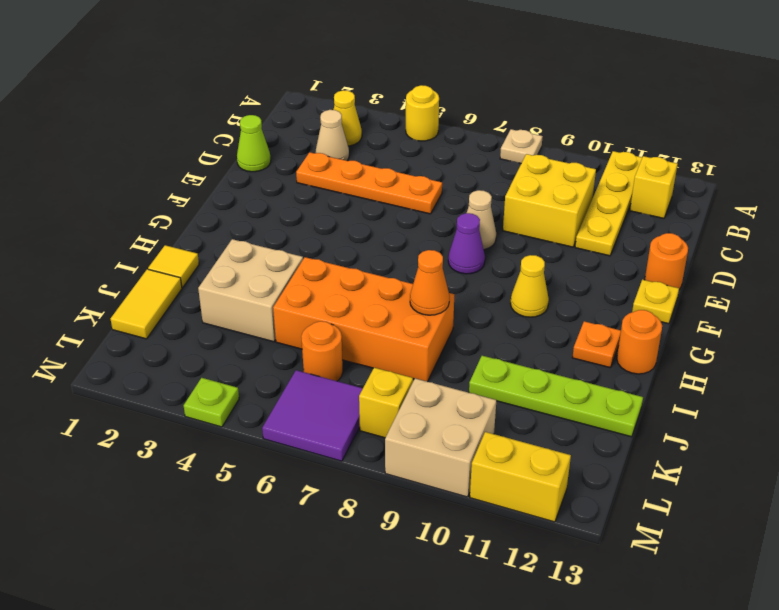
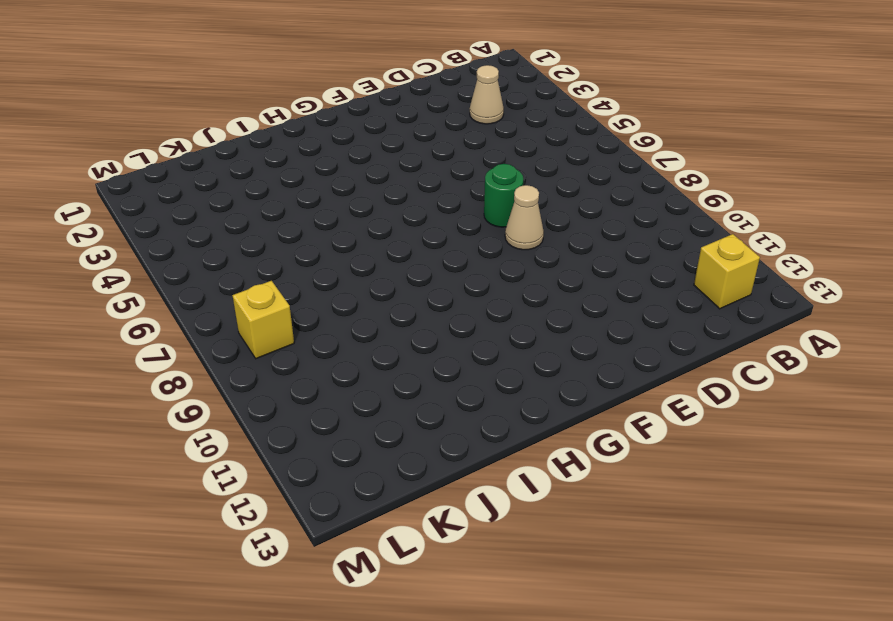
green 1x1 round brick [484,164,523,227] -> none
none -> yellow 1x1 round brick [406,85,439,141]
none -> tan 1x1 plate [500,129,543,163]
none -> yellow 1x4 plate [575,151,642,256]

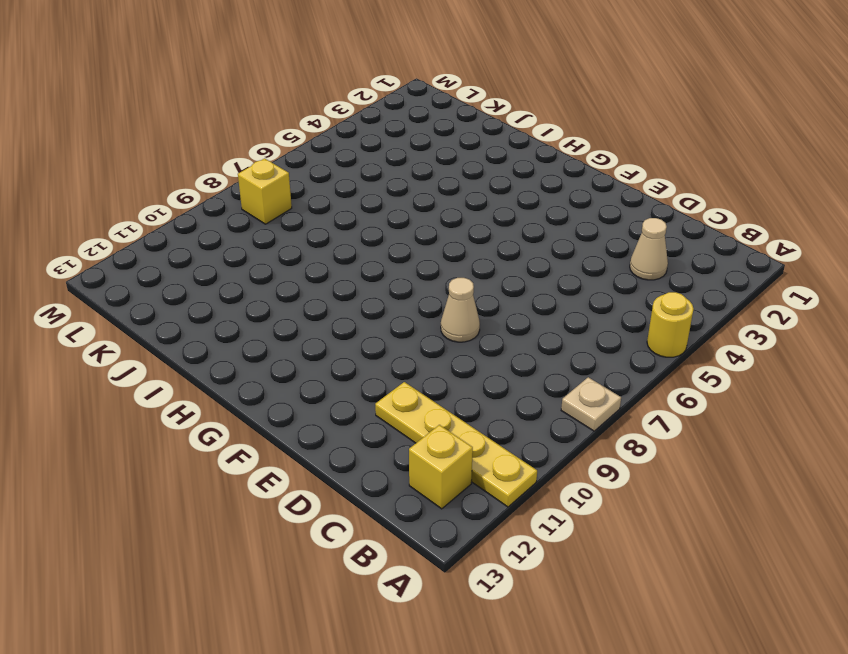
none -> yellow 1x1 cone [333,90,362,146]
none -> yellow 2x2 brick [503,154,596,247]
none -> lime 1x1 cone [237,115,271,172]

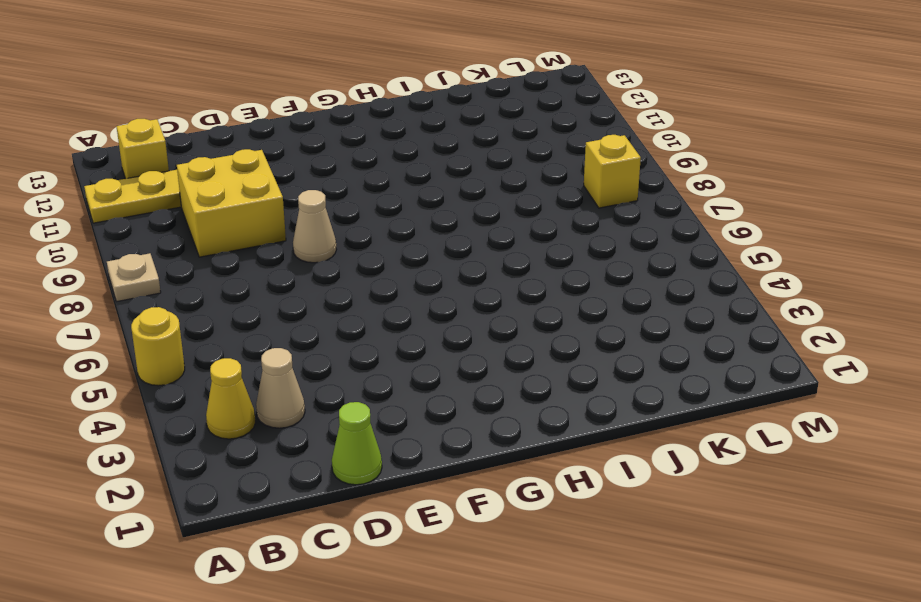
none -> orange 1x4 plate [296,152,442,214]
none -> orange 1x1 round brick [645,233,688,290]
none -> purple 1x1 cone [448,213,485,274]

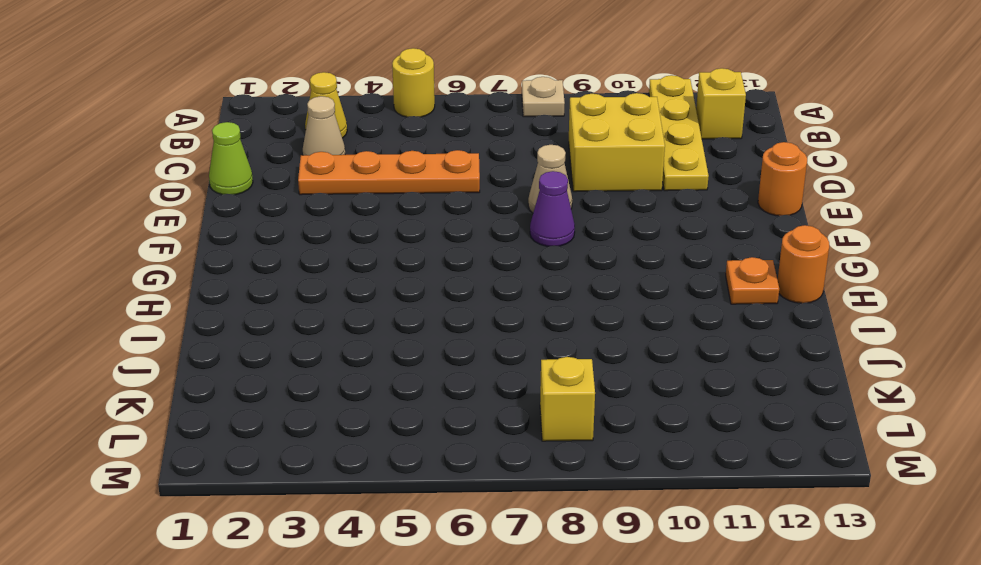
none -> yellow 1x1 plate [632,280,679,324]
none -> yellow 1x1 cone [510,255,549,317]
none -> yellow 1x1 tile [148,245,199,288]

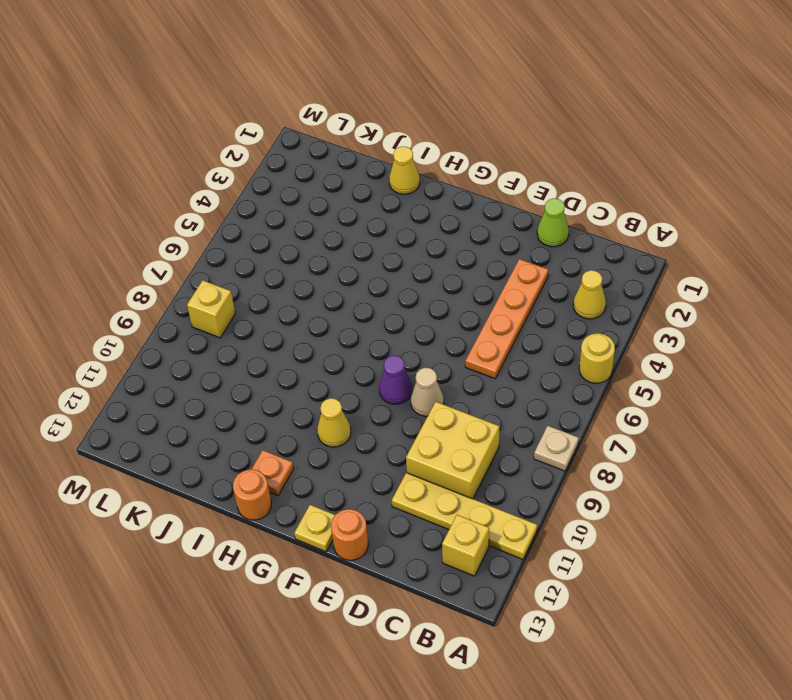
yellow 1x1 cone [389,146,420,194] -> yellow 1x1 tile [148,245,199,288]
none -> tan 1x1 cone [316,110,349,161]
none -> tan 2x2 brick [198,239,303,342]
none -> orange 2x4 brick [273,257,454,382]

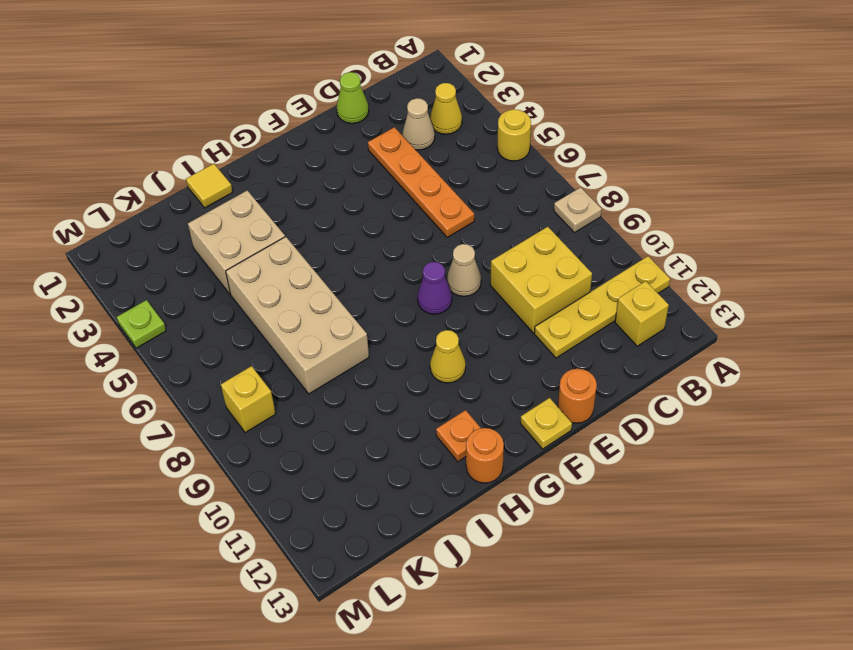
tan 2x4 brick [226,237,369,394] -> orange 2x4 brick [273,257,454,382]
none -> yellow 1x2 tile [111,269,182,339]
none -> lime 1x4 plate [469,356,643,437]
none -> orange 1x1 round brick [301,321,343,381]

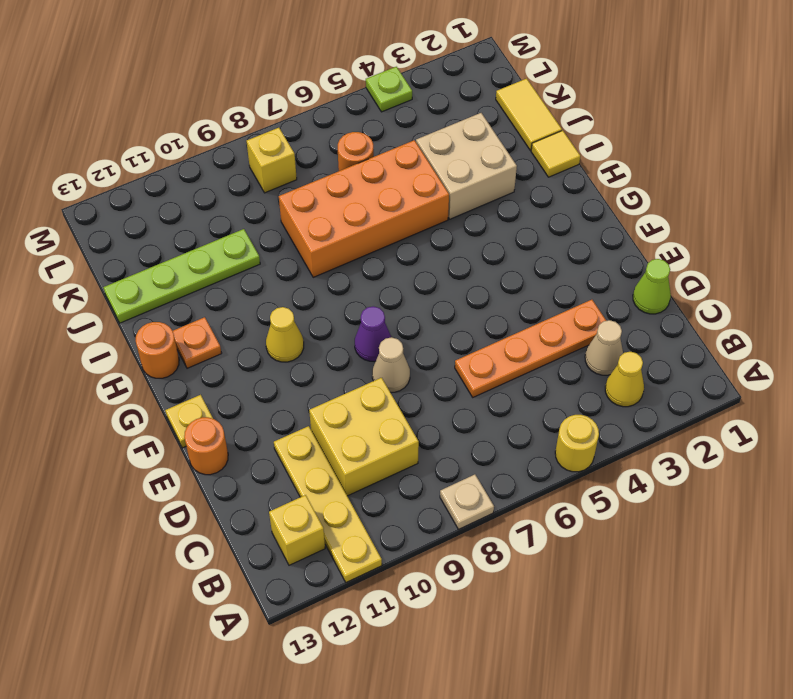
none -> purple 2x2 tile [262,370,363,461]
none -> tan 2x2 brick [385,378,496,497]
none -> yellow 1x2 brick [470,432,571,522]

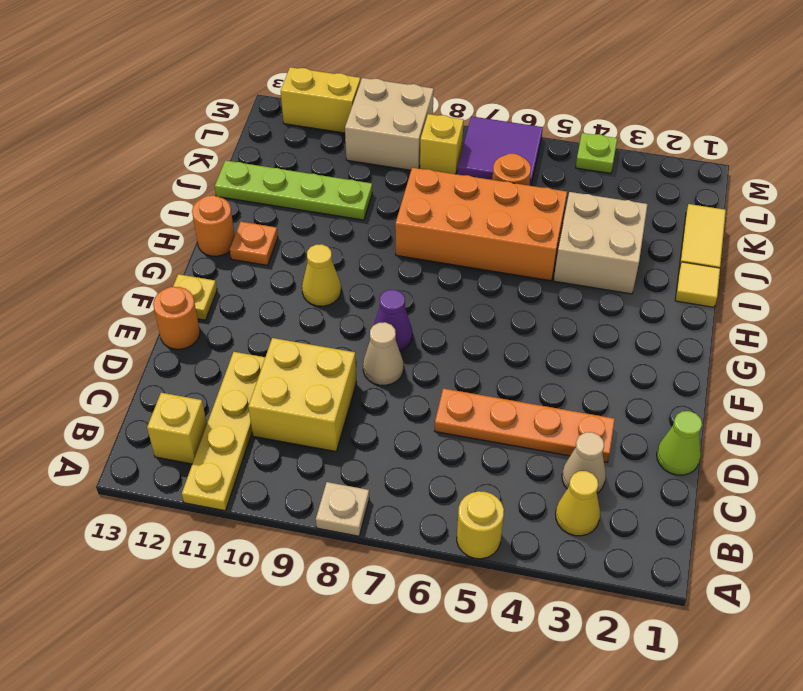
none -> orange 1x1 cone [410,250,449,315]

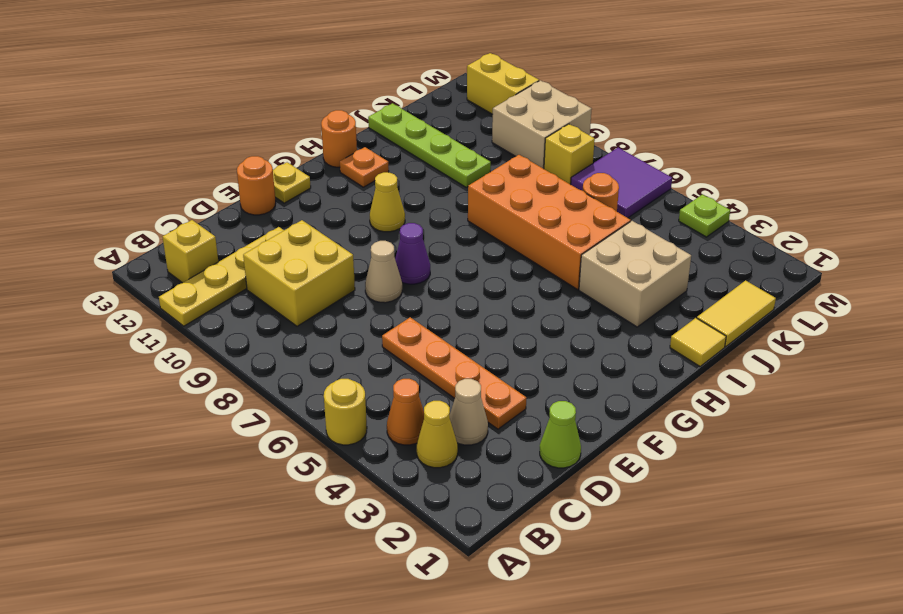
orange 1x1 cone [387,379,424,445] -> orange 1x1 cone moved to [410,250,449,315]
none -> tan 1x1 plate [500,129,543,163]

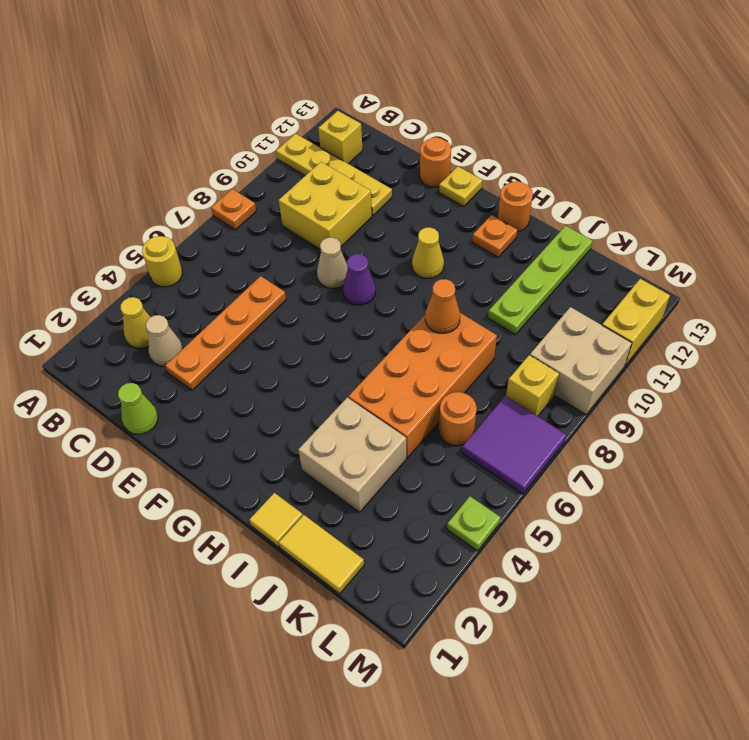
orange 1x1 plate [211,189,256,230] -> tan 1x1 plate [500,129,543,163]

